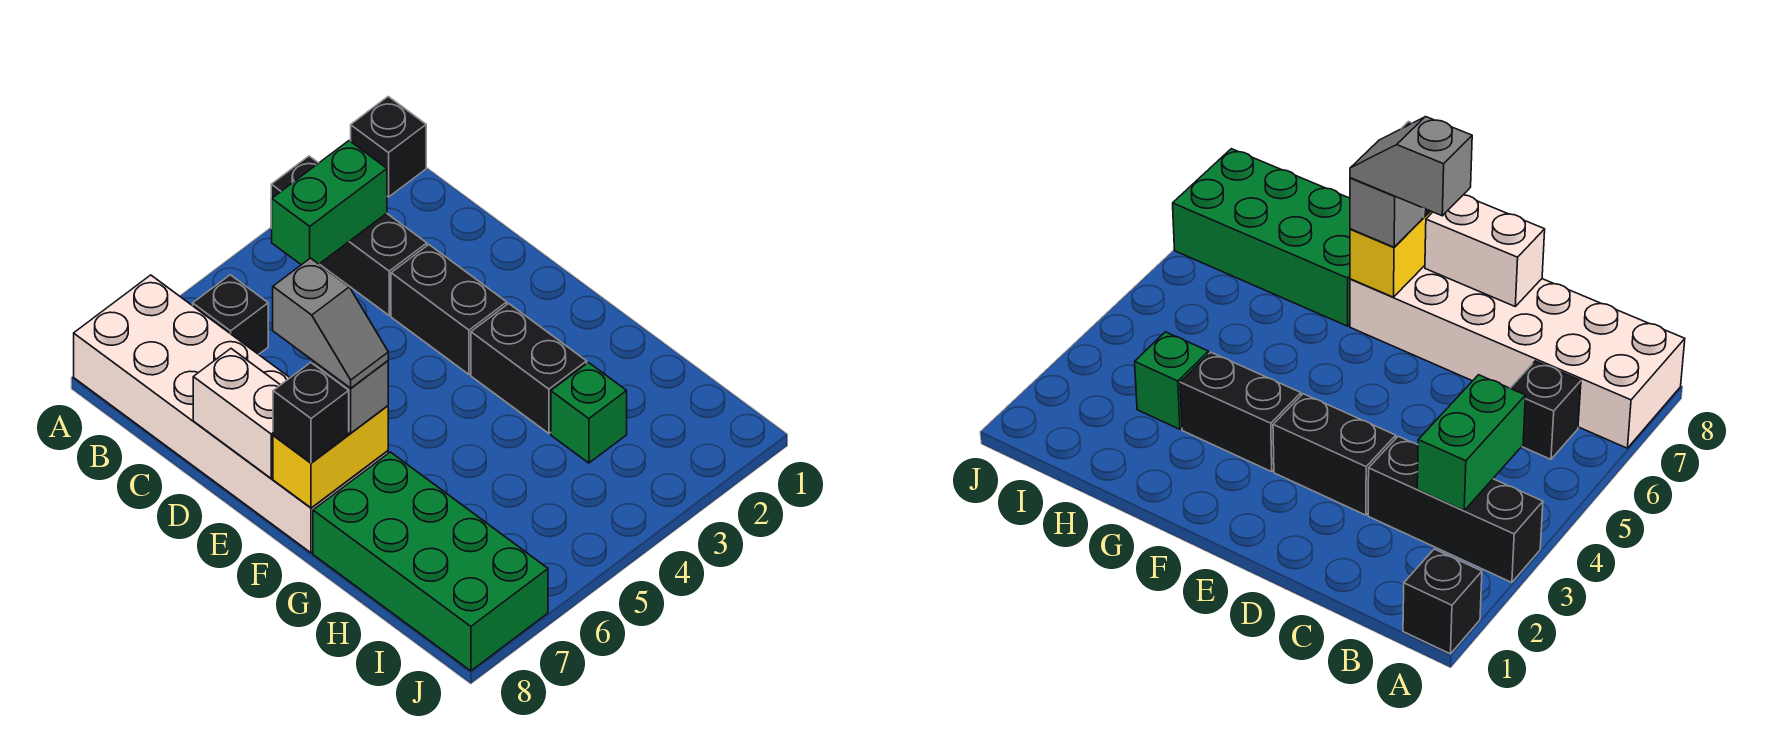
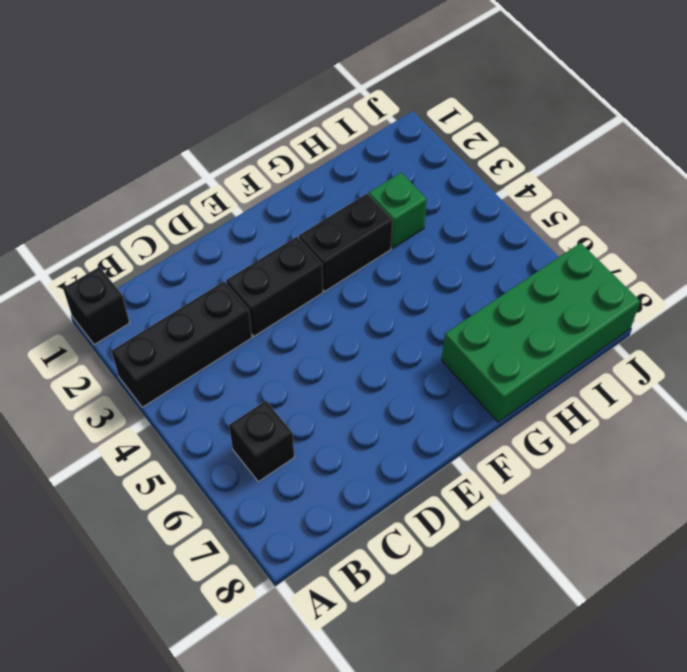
none -> white 2x6 brick [74,275,388,553]
none -> green 1x2 brick [272,141,387,265]
none -> white 1x2 brick [193,349,280,478]

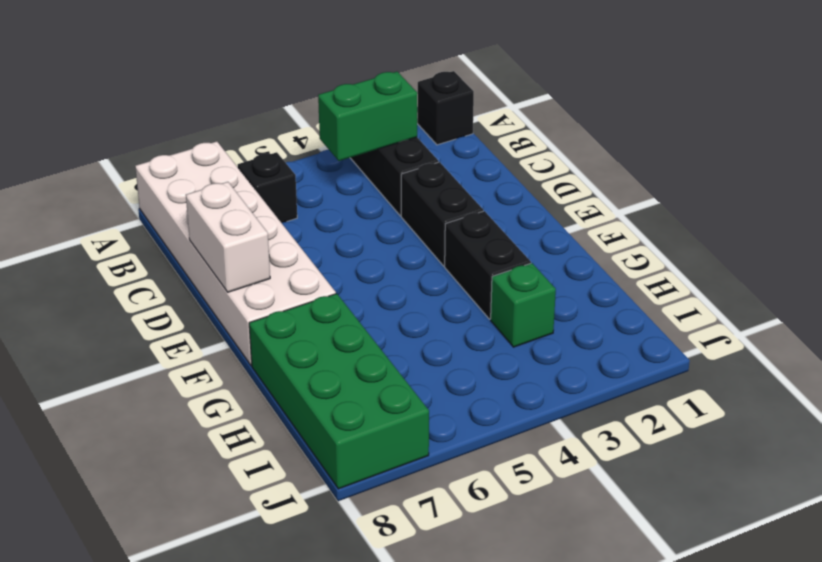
none -> yellow 1x2 brick [273,406,388,508]
none -> grey 1x1 brick [313,361,388,433]
none -> black 1x1 brick [273,363,349,463]

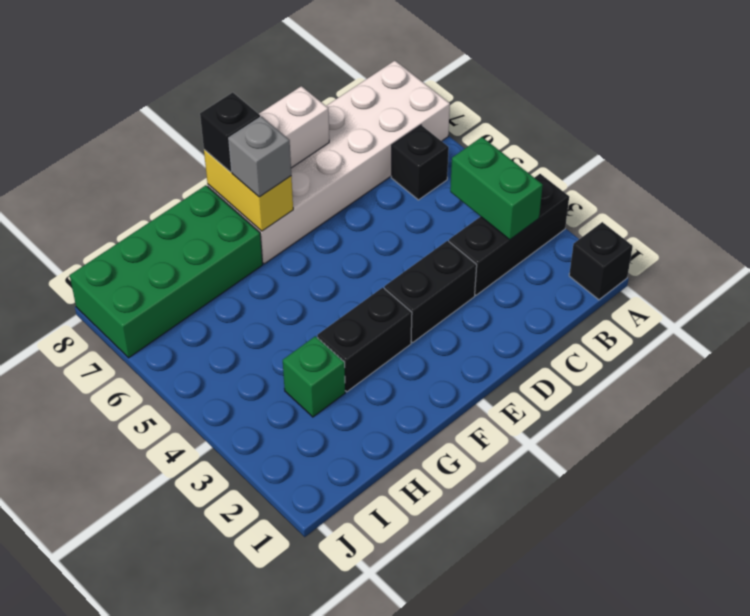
none -> grey 1x2 slope [273,258,388,388]

